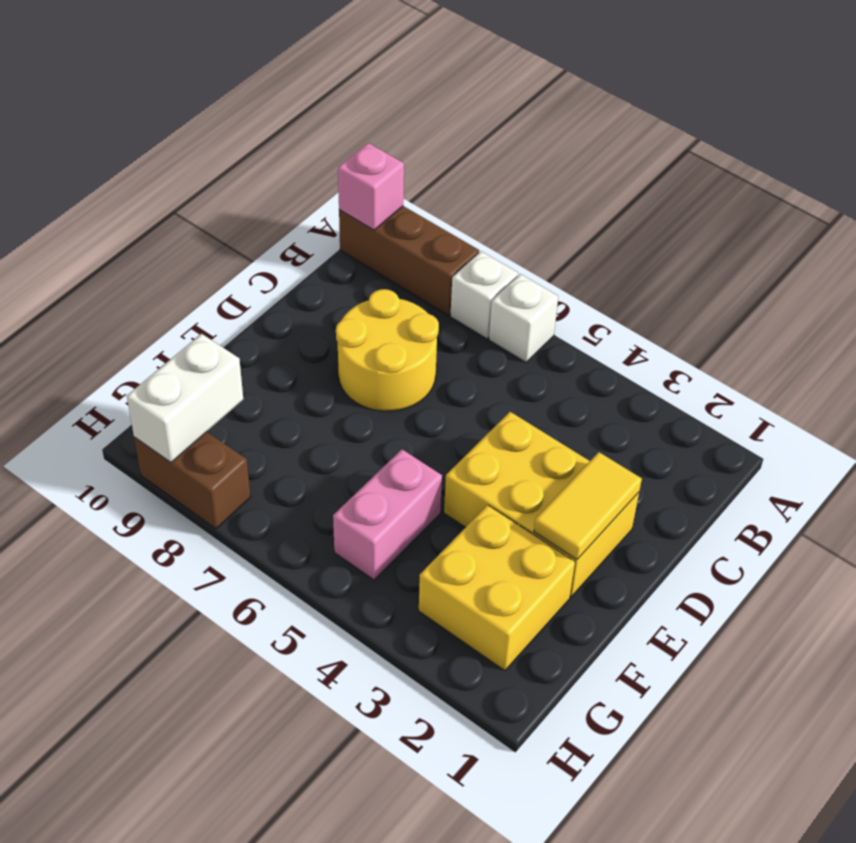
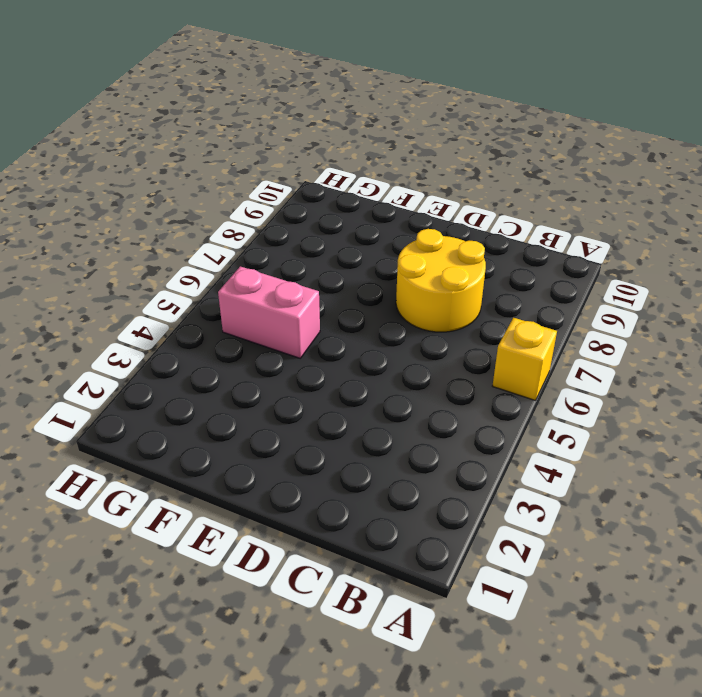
yellow 1x1 brick [493,318,557,400] -> white 1x1 brick [489,274,558,362]
none -> white 1x1 brick [450,251,518,339]
none -> brown 1x3 brick [339,206,479,316]

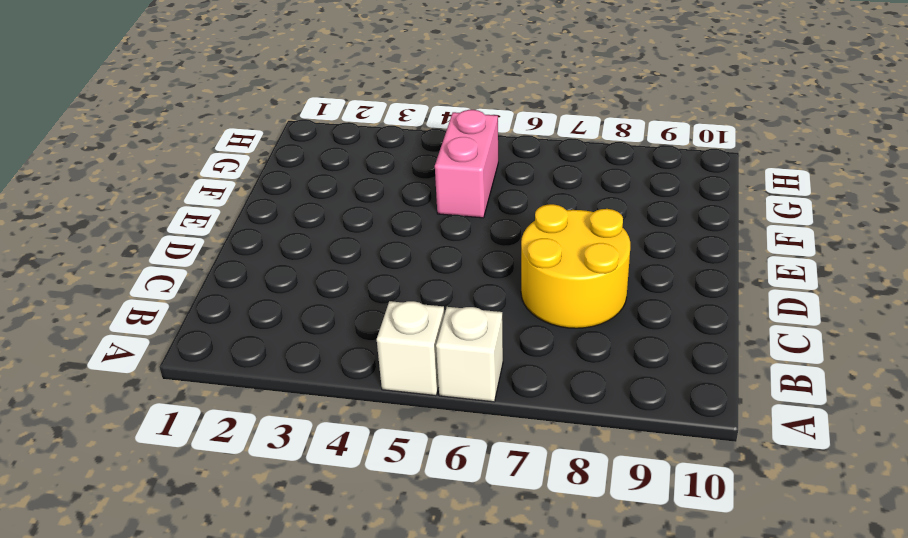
white 1x1 brick [377,301,444,396] -> white 1x1 brick moved to [450,251,518,339]
none -> brown 1x3 brick [339,206,479,316]
none -> yellow 2x3 brick [444,412,639,597]

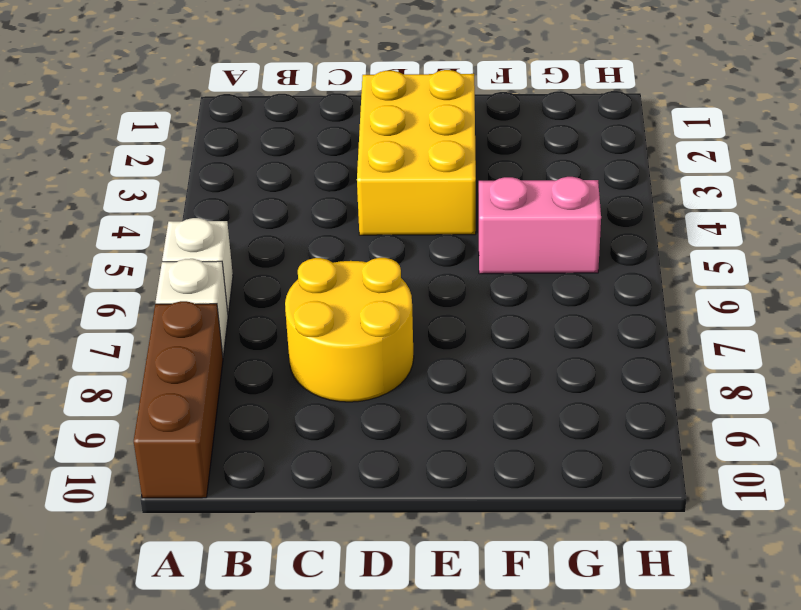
none -> yellow 2x2 brick [419,505,575,671]
none -> brown 1x2 brick [134,432,250,529]

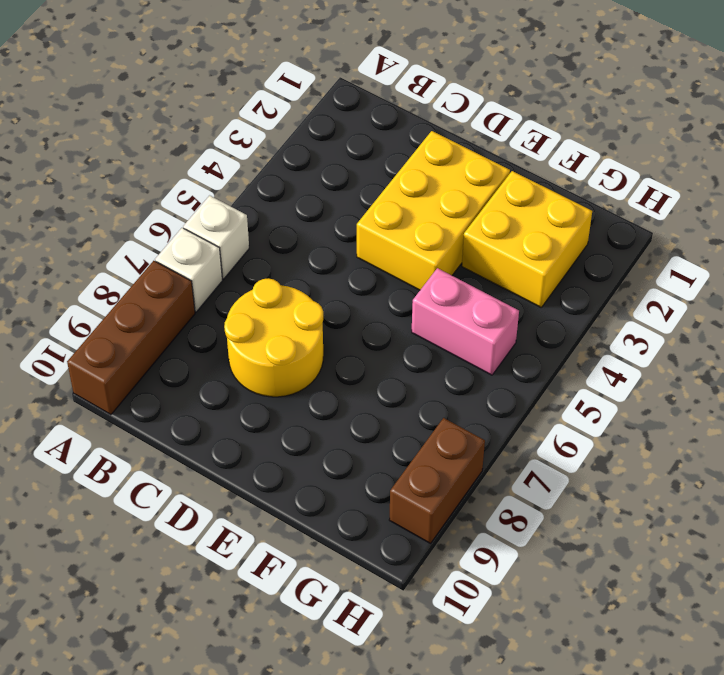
none -> pink 1x1 brick [338,143,404,230]
none -> yellow 1x2 tile [534,452,642,559]

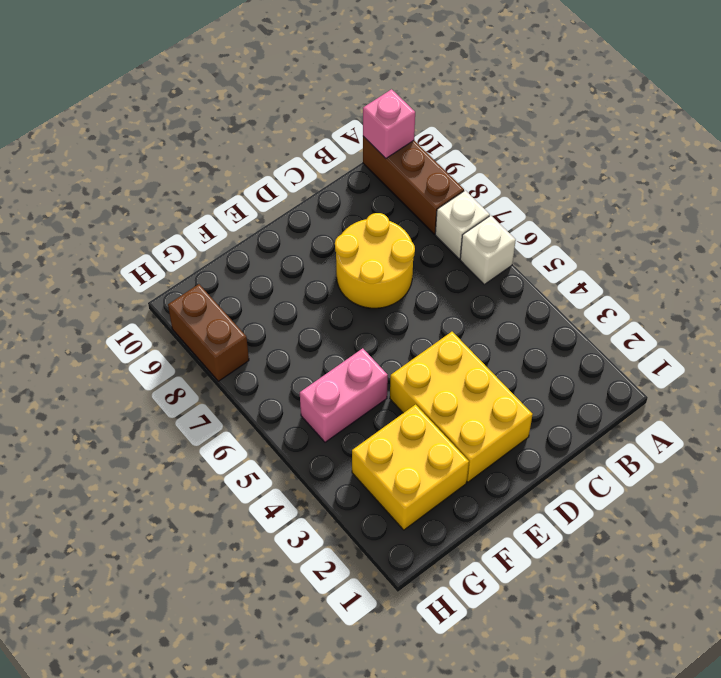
none -> yellow 1x2 tile [534,452,642,559]
none -> white 1x2 brick [127,334,243,462]

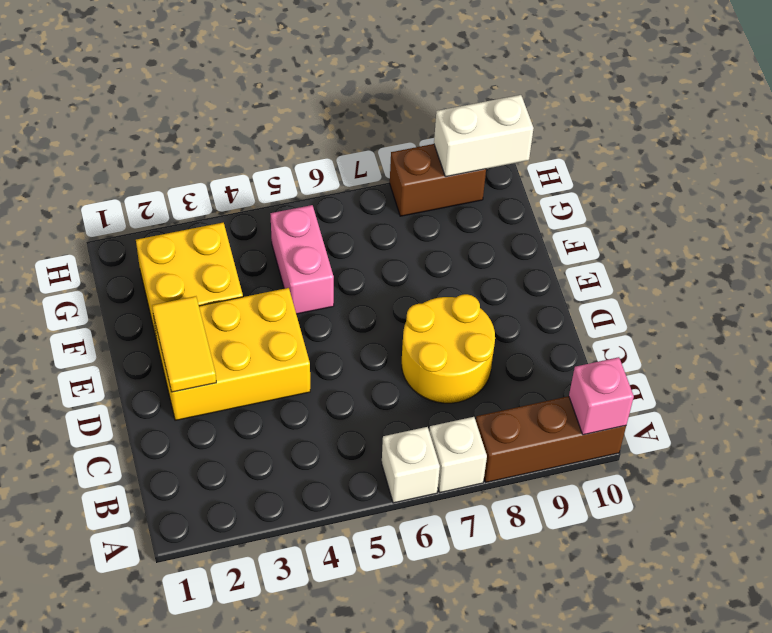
white 1x2 brick [434,95,534,177] -> white 1x2 brick turned to [127,334,243,462]

